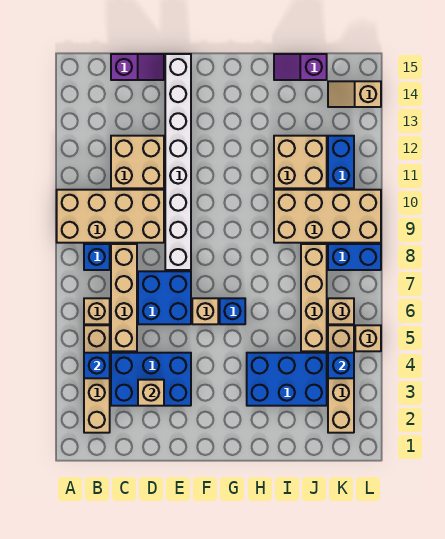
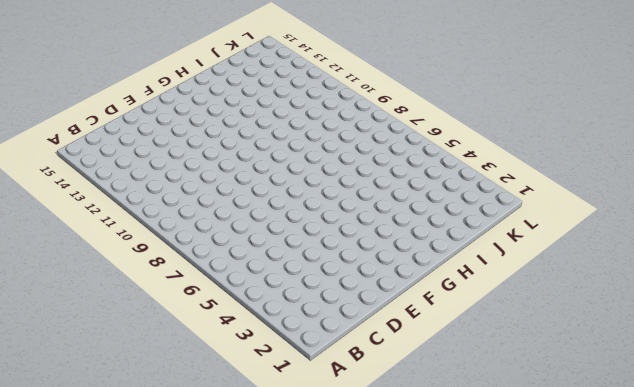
none -> tan 2x4 brick [57,190,164,243]
none -> tan 1x4 brick [84,325,110,433]
none -> tan 1x1 brick [84,298,110,324]

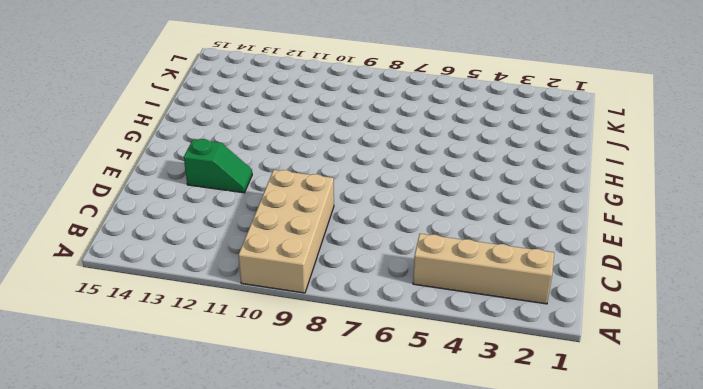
green 1x2 slope [184,139,252,193] -> white 1x8 brick [165,54,191,270]
none -> tan 1x1 brick [84,298,110,324]
none -> blue 1x1 brick [84,244,110,270]
none -> blue 2x3 brick [111,353,191,406]

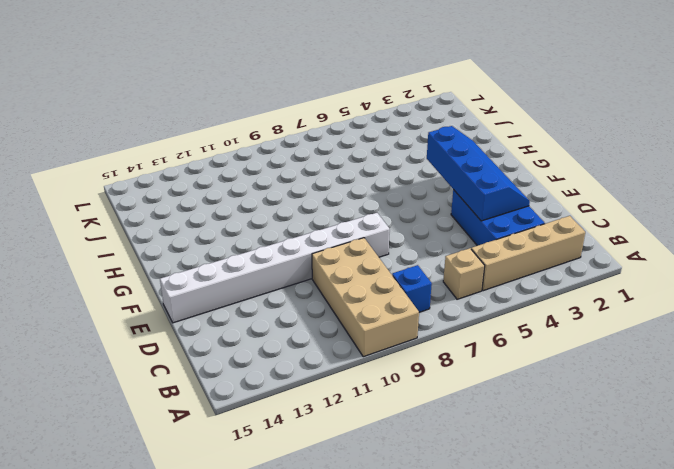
blue 2x4 slope [427,126,530,221] -> tan 1x1 brick [138,380,164,406]
none -> tan 1x4 brick [111,244,137,351]
none -> tan 2x2 brick [111,136,164,188]
none -> purple 1x2 slope [111,54,164,80]

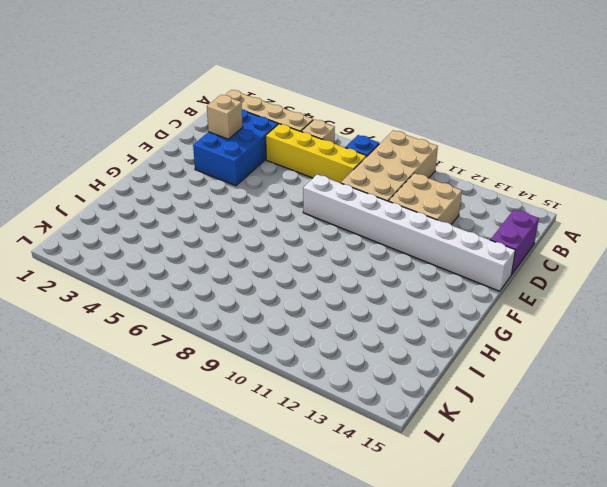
yellow 1x4 brick [266,124,366,183] -> tan 1x4 brick [111,244,137,351]
purple 1x2 brick [491,209,539,274] -> purple 1x2 slope [111,54,164,80]
none -> blue 2x2 brick [138,271,191,324]
none -> tan 1x1 brick [192,298,218,324]
none -> blue 1x1 brick [220,298,245,324]

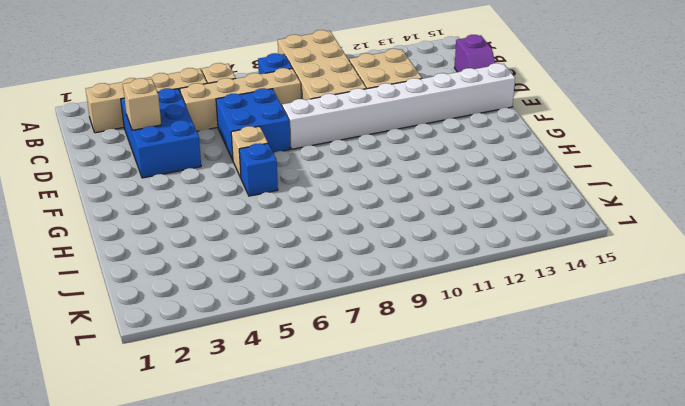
none -> blue 2x3 brick [247,353,327,406]
none -> tan 2x4 brick [274,190,381,243]
none -> tan 2x2 brick [274,136,327,188]

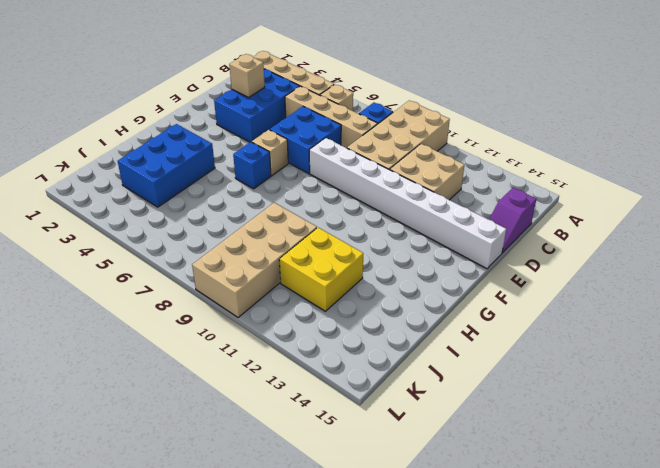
yellow 2x2 brick [279,228,363,311] -> tan 2x2 brick [274,136,327,188]
none -> purple 1x2 slope [274,54,327,80]
none -> tan 1x4 brick [301,244,327,351]
none -> tan 1x4 brick [328,325,354,433]

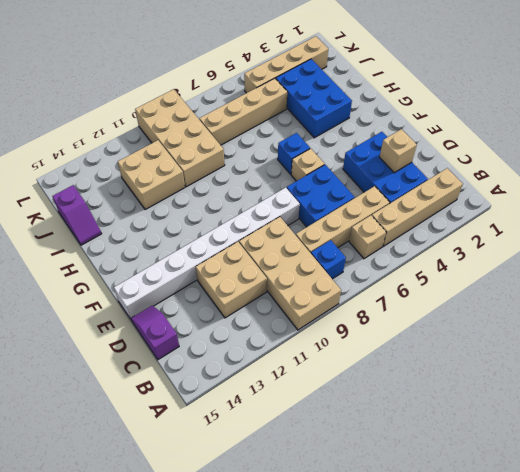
none -> tan 1x1 brick [328,298,354,324]
none -> blue 1x2 brick [328,244,381,270]
none -> blue 1x2 brick [328,136,354,188]

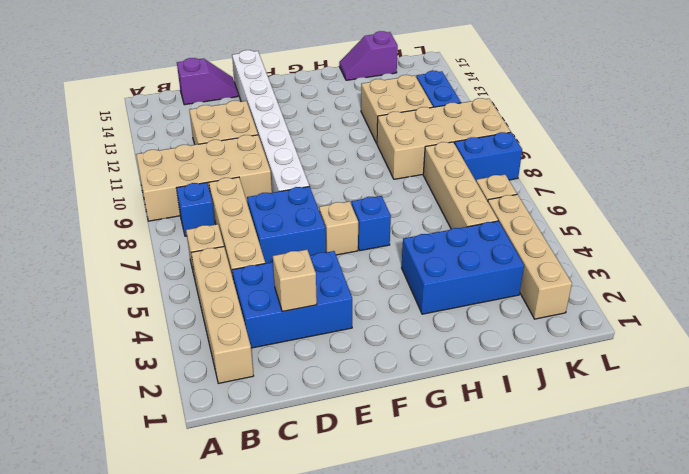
none -> tan 1x2 slope [328,81,381,107]
none -> tan 1x1 brick [355,325,381,351]
none -> blue 1x1 brick [84,353,110,378]

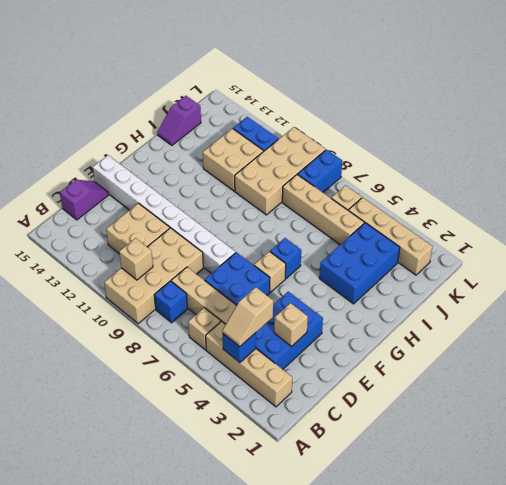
tan 1x2 slope [223,287,273,347] -> tan 1x2 slope moved to [328,81,381,107]
tan 1x1 brick [119,238,153,280] -> tan 1x1 brick moved to [355,325,381,351]
none -> blue 1x1 brick [328,353,354,378]

